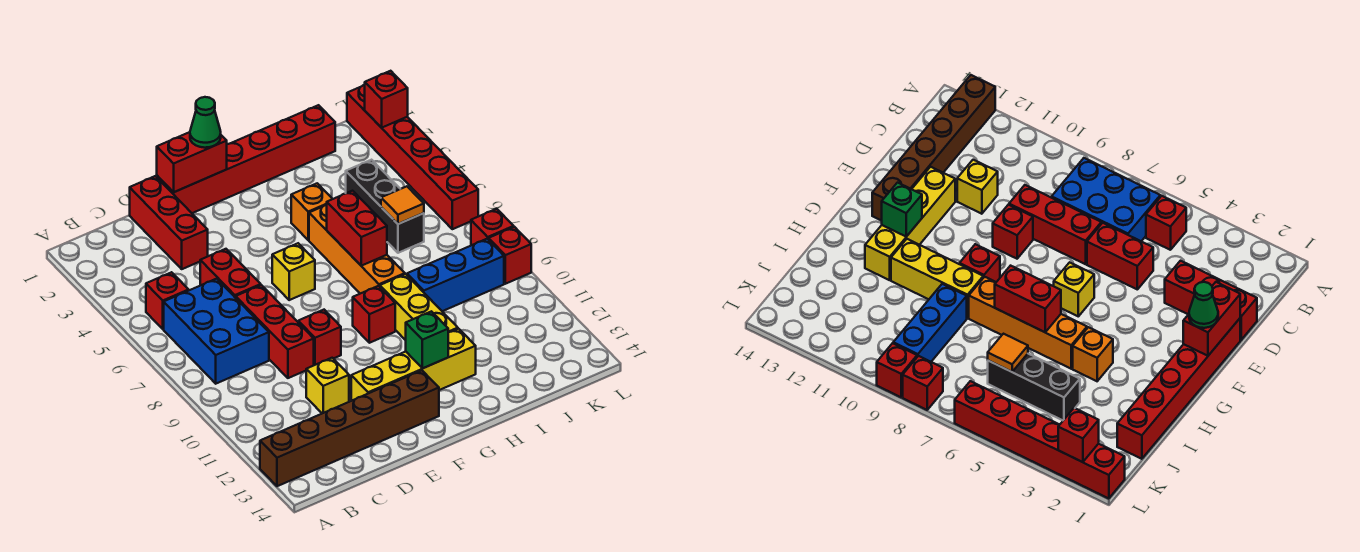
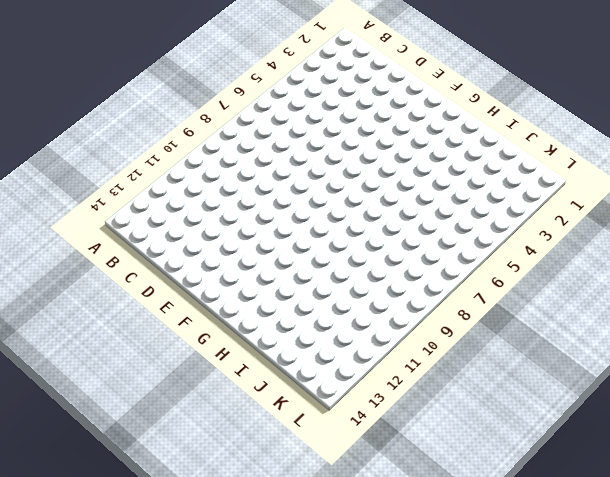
none -> brown 1x6 brick [260,370,439,486]
none -> red 1x1 brick [146,272,189,329]
none -> blue 2x3 brick [164,279,269,384]

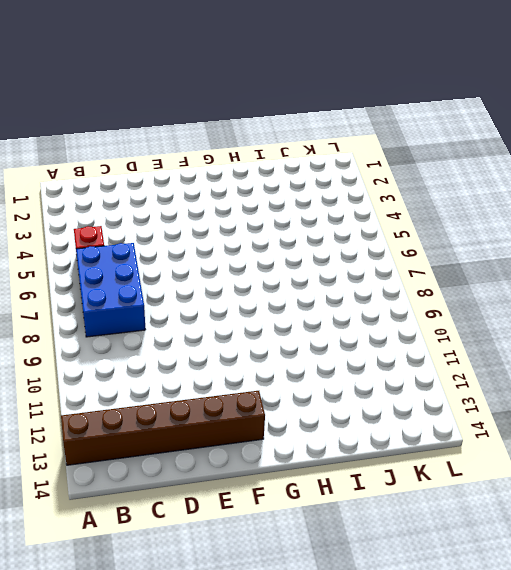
none -> red 1x3 brick [130,176,208,269]
none -> red 1x2 brick [200,249,261,298]
none -> red 1x3 brick [236,285,314,378]

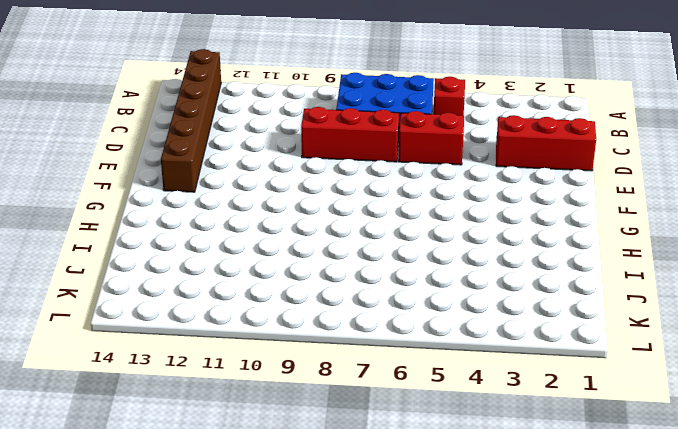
none -> yellow 1x1 brick [306,358,349,413]
none -> red 1x6 brick [157,105,335,213]
none -> red 1x1 brick [298,310,341,365]

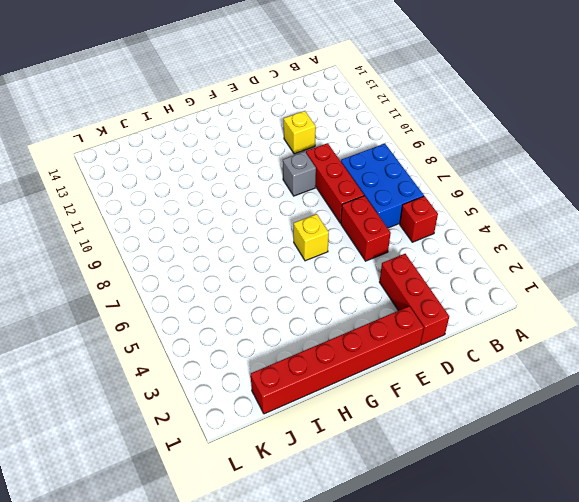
grey 1x1 brick [283,152,316,196] -> red 1x1 brick [298,310,341,365]
none -> brown 1x6 brick [260,370,439,486]
none -> yellow 1x4 brick [351,329,476,401]
none -> red 1x1 brick [353,286,395,343]

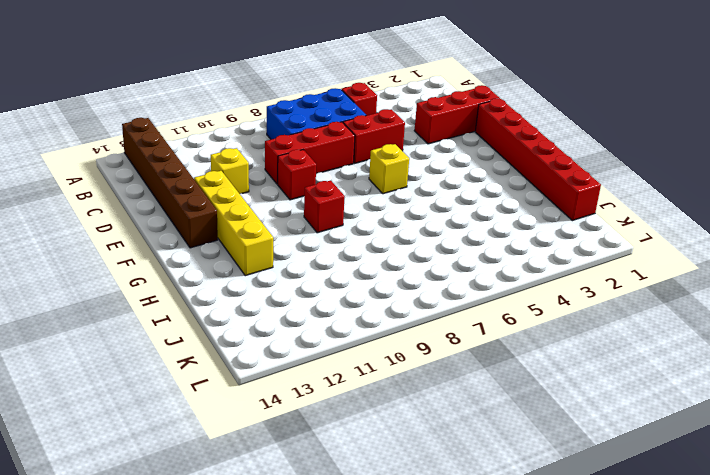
none -> orange 1x1 brick [291,183,332,240]
none -> orange 1x4 brick [309,205,405,294]
none -> yellow 1x3 brick [380,274,458,340]

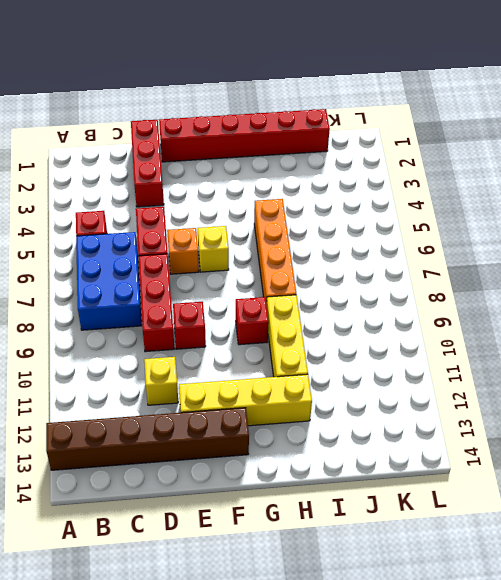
orange 1x1 brick [167,228,199,274] -> orange 1x1 brick moved to [291,183,332,240]
none -> blue 1x3 brick [407,239,504,311]
none -> black 1x3 brick [346,160,424,253]
none -> red 1x6 brick [347,85,478,229]

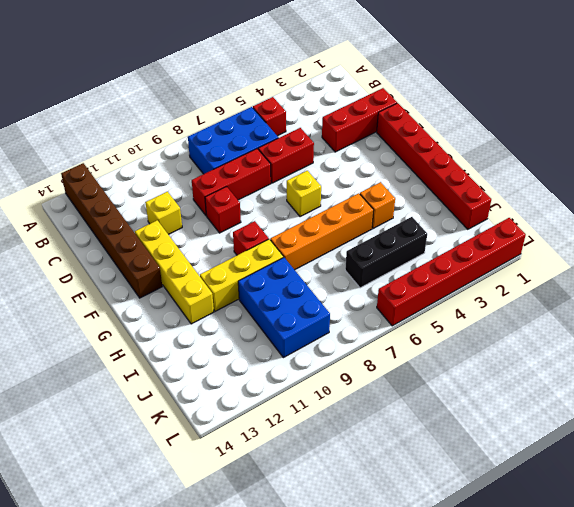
blue 2x3 brick [238,258,330,358] -> blue 1x3 brick [407,239,504,311]
none -> red 1x1 brick [471,209,514,245]
none -> red 1x1 brick [489,227,531,284]
none -> red 1x2 brick [157,132,227,192]

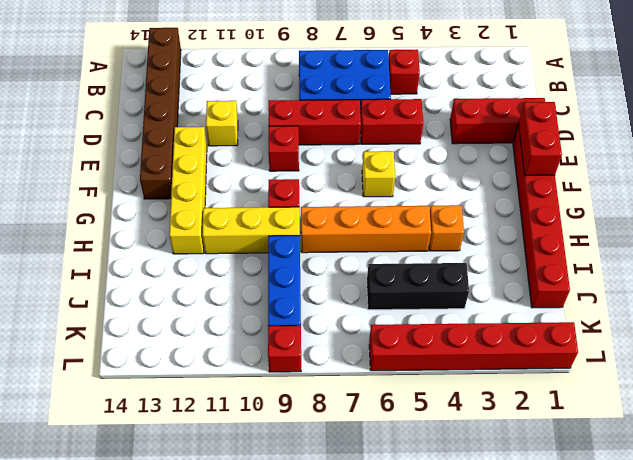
none -> red 1x1 brick [471,209,514,245]
none -> green 1x1 brick [406,311,448,368]
none -> red 1x2 brick [327,191,387,266]

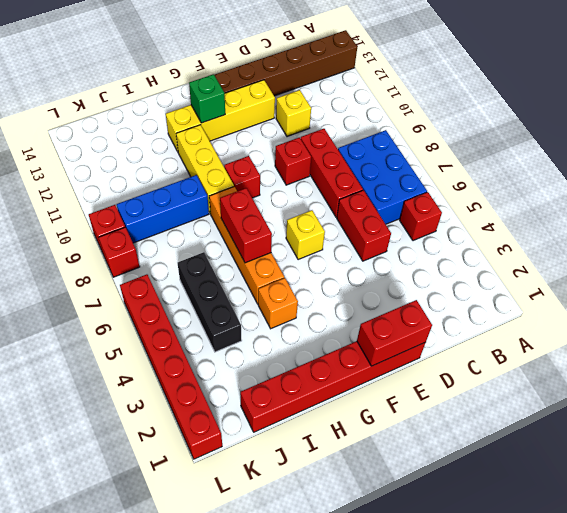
none -> red 1x3 brick [130,176,208,269]
none -> orange 1x1 tile [381,186,424,224]
none -> red 1x1 brick [365,71,408,128]

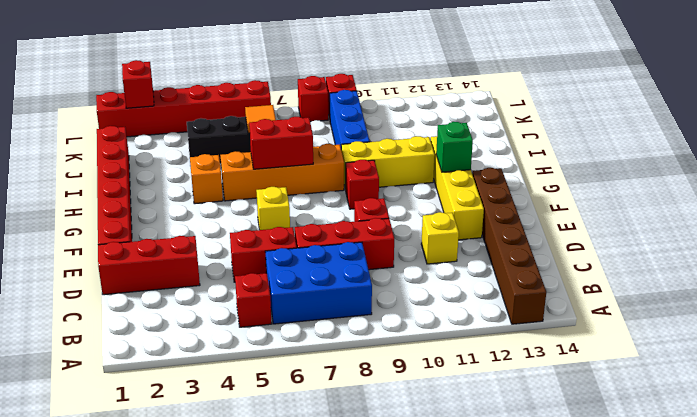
none -> red 1x2 brick [157,132,227,192]
none -> green 1x1 cone [190,97,221,148]

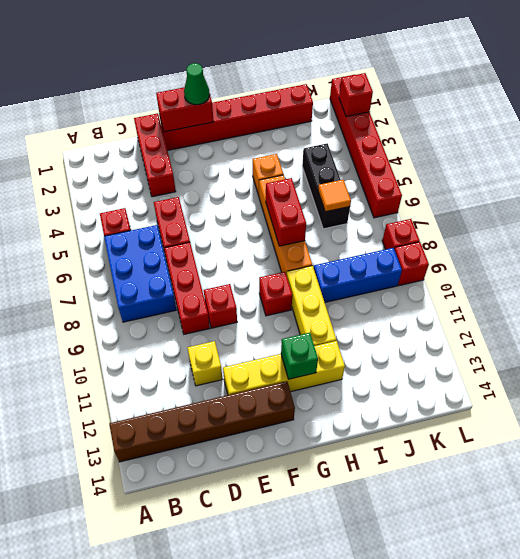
none -> yellow 1x1 brick [272,243,315,300]

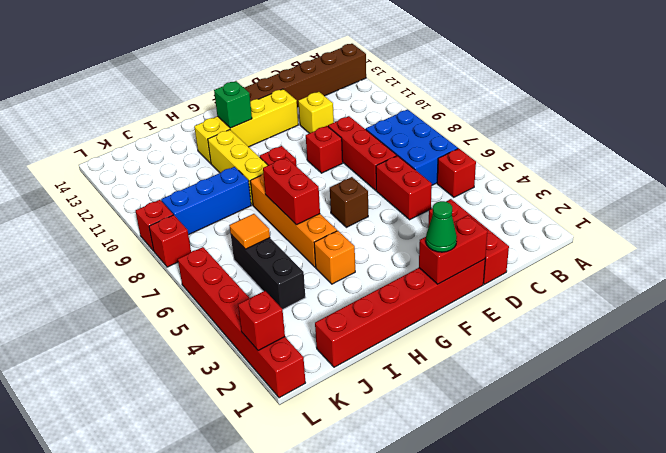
brown 1x1 brick [330,177,368,227] -> yellow 1x1 brick [272,243,315,300]

